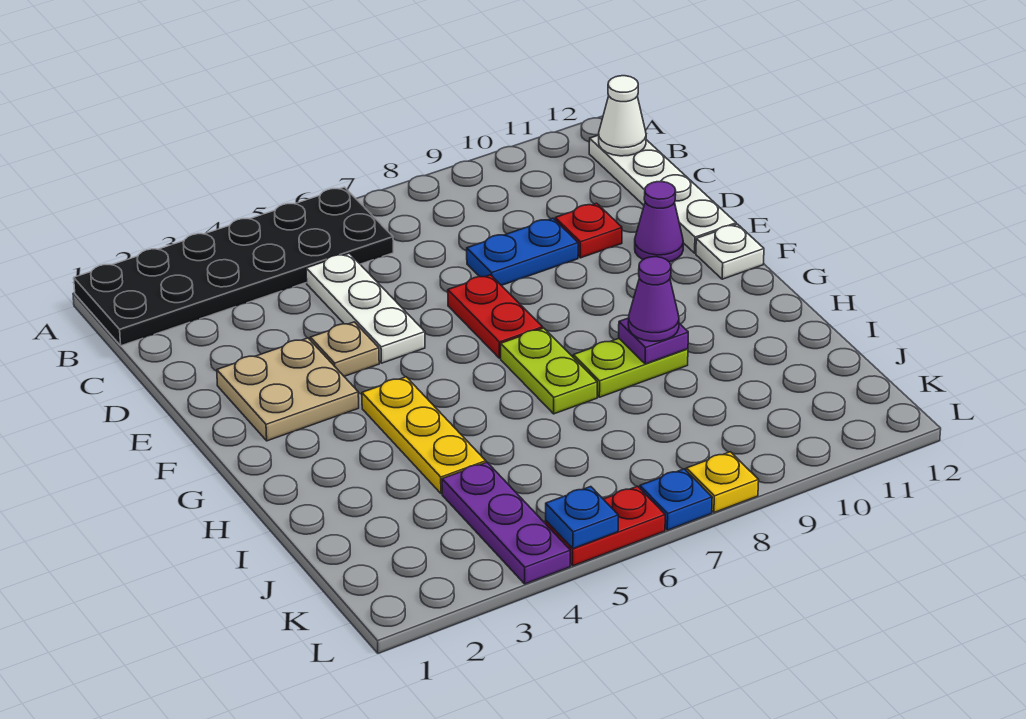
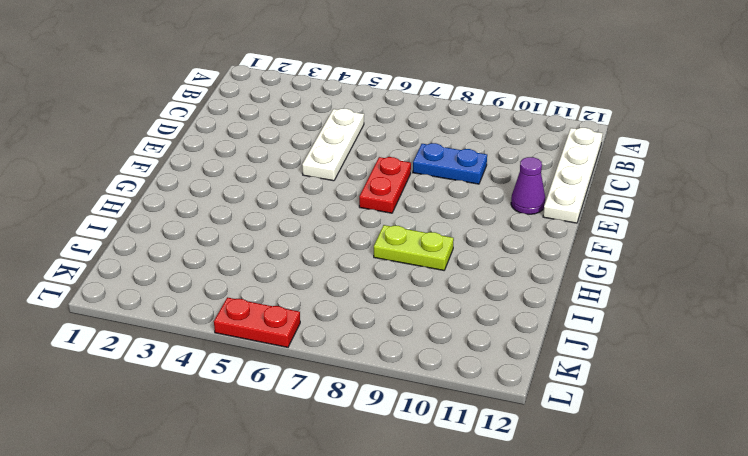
none -> black 2x6 plate [74,187,393,346]
none -> red 1x1 plate [555,203,622,258]
none -> tan 2x2 plate [217,338,359,441]

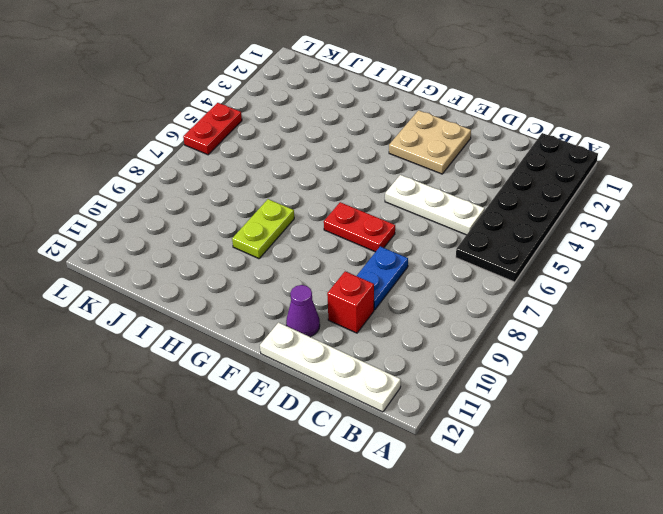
red 1x1 brick [327,271,374,333] -> red 1x1 plate [555,203,622,258]
none -> tan 1x1 plate [310,322,379,376]
none -> white 1x1 plate [696,224,764,279]
none -> yellow 1x3 plate [362,377,486,494]

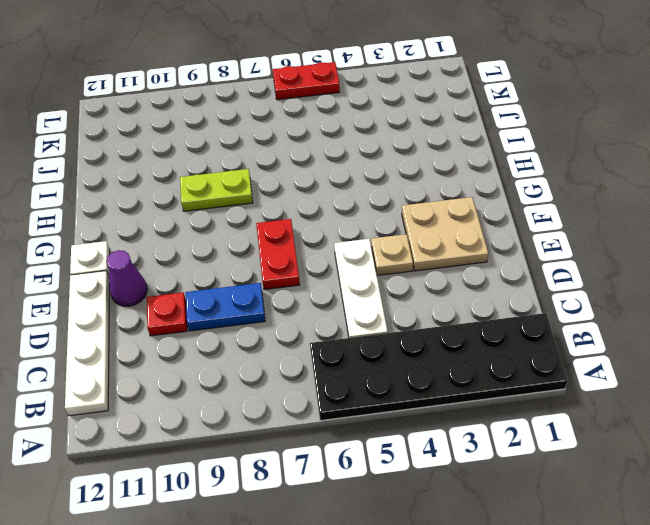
none -> yellow 1x3 plate [362,377,486,494]
none -> lime 1x2 plate [501,328,597,414]
none -> purple 1x3 plate [442,462,570,584]

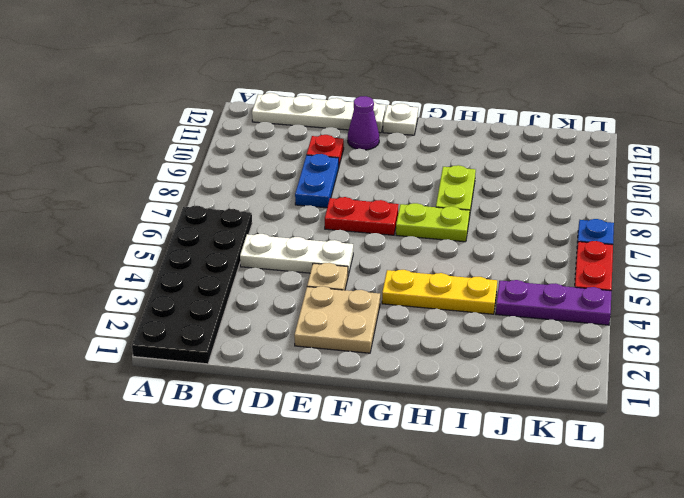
none -> yellow 1x1 plate [686,452,759,513]
none -> white 1x1 cone [599,76,646,156]
none -> purple 1x1 plate [619,318,688,364]

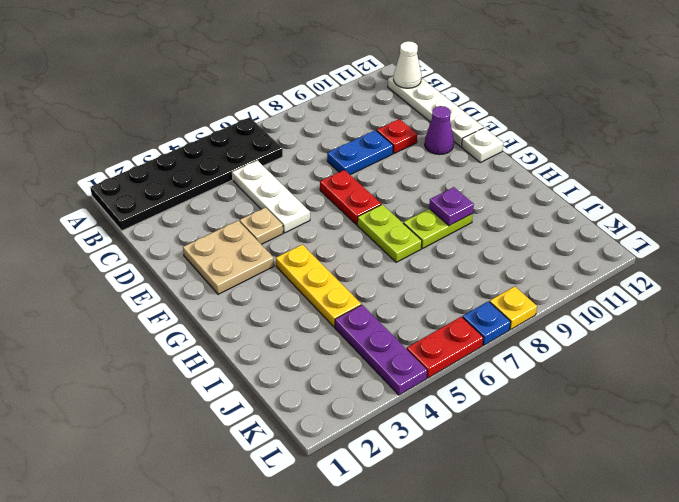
none -> blue 1x1 plate [546,487,618,549]
none -> purple 1x1 cone [628,257,679,341]

